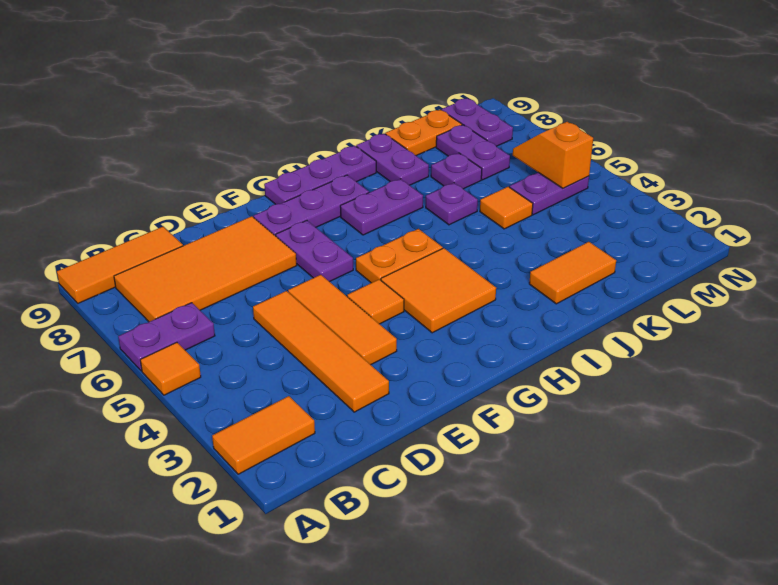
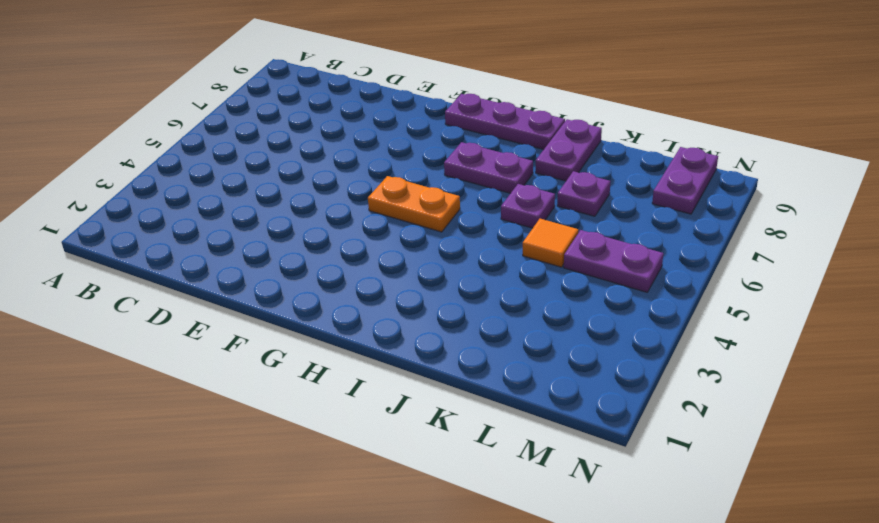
none -> orange 1x2 tile [212,396,315,474]
none -> orange 1x1 tile [140,342,201,395]
none -> purple 1x2 plate [118,303,215,371]

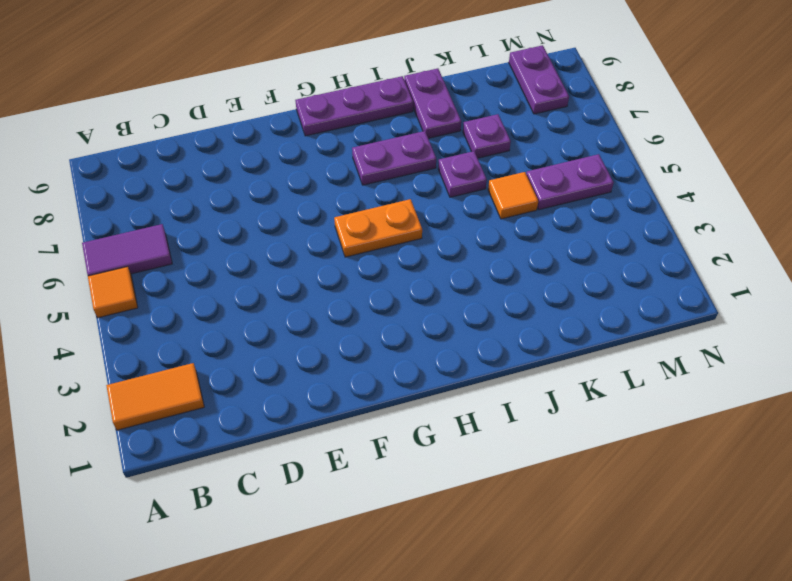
purple 1x2 tile [82,224,172,276] -> purple 1x2 plate [118,303,215,371]
none -> orange 1x3 tile [57,227,183,303]
none -> orange 2x4 tile [114,216,297,322]
none -> orange 1x4 tile [253,291,389,412]

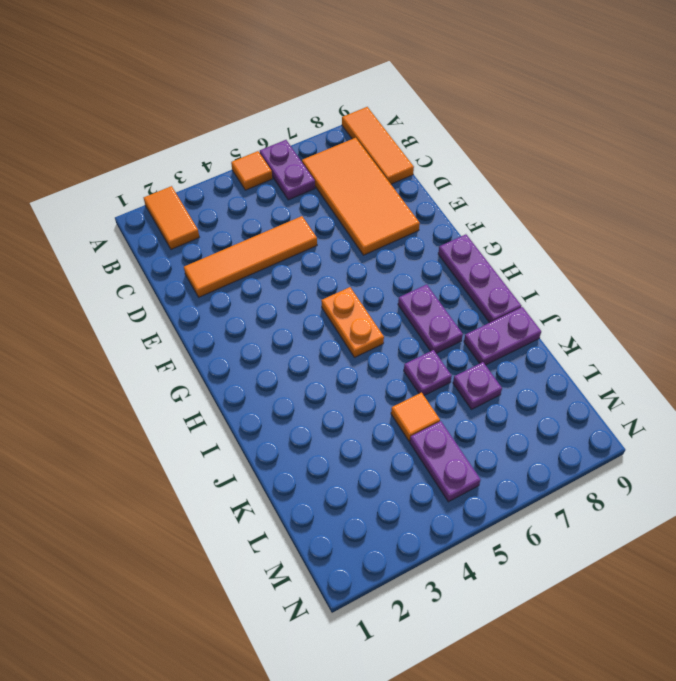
none -> orange 1x3 tile [288,275,397,365]
none -> orange 1x1 tile [347,279,404,324]
none -> purple 1x2 plate [276,221,353,282]

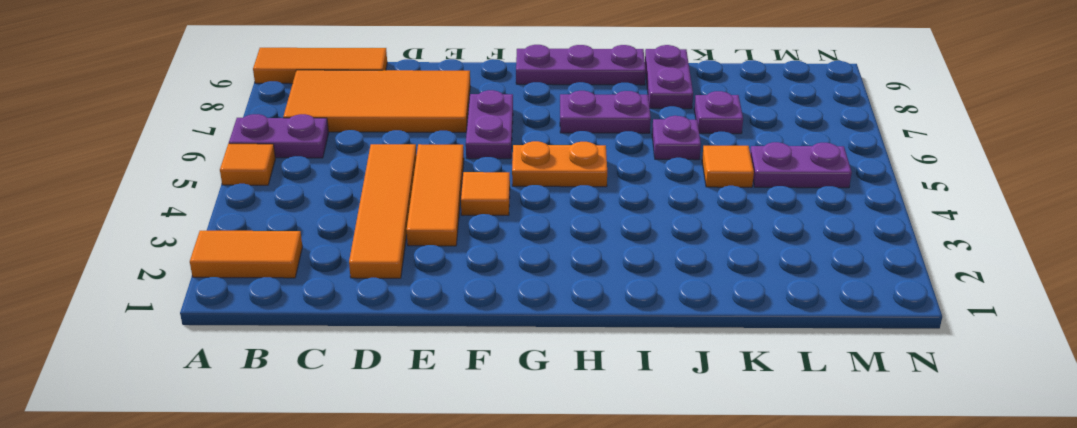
none -> purple 1x3 plate [254,175,369,236]
none -> orange 2x2 tile [381,248,496,333]
none -> orange 1x2 tile [529,242,616,304]

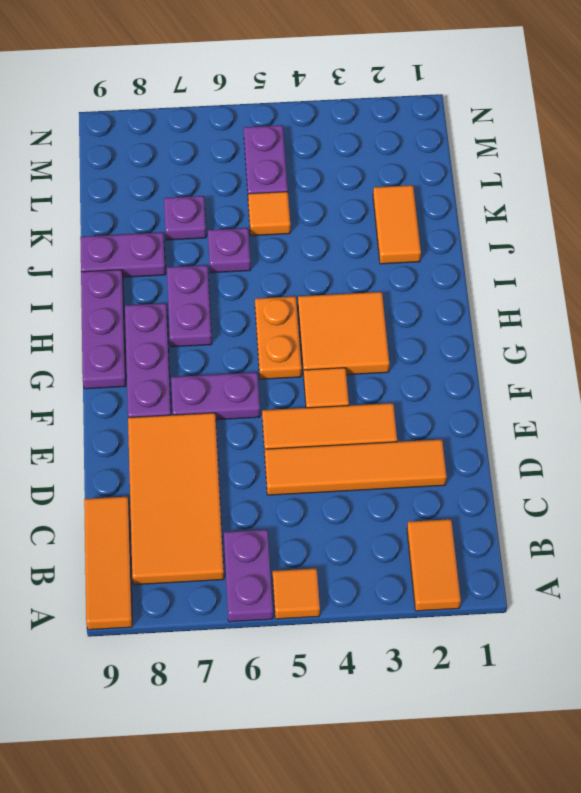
none -> orange 1x2 plate [385,110,462,156]
none -> purple 1x2 plate [436,125,510,180]
none -> purple 1x2 plate [442,98,513,146]

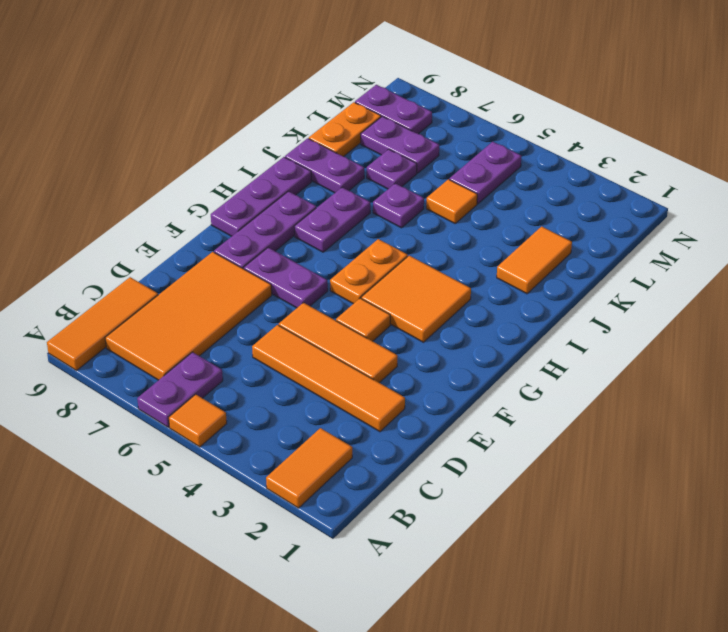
none -> orange 1x2 slope [513,122,593,188]

